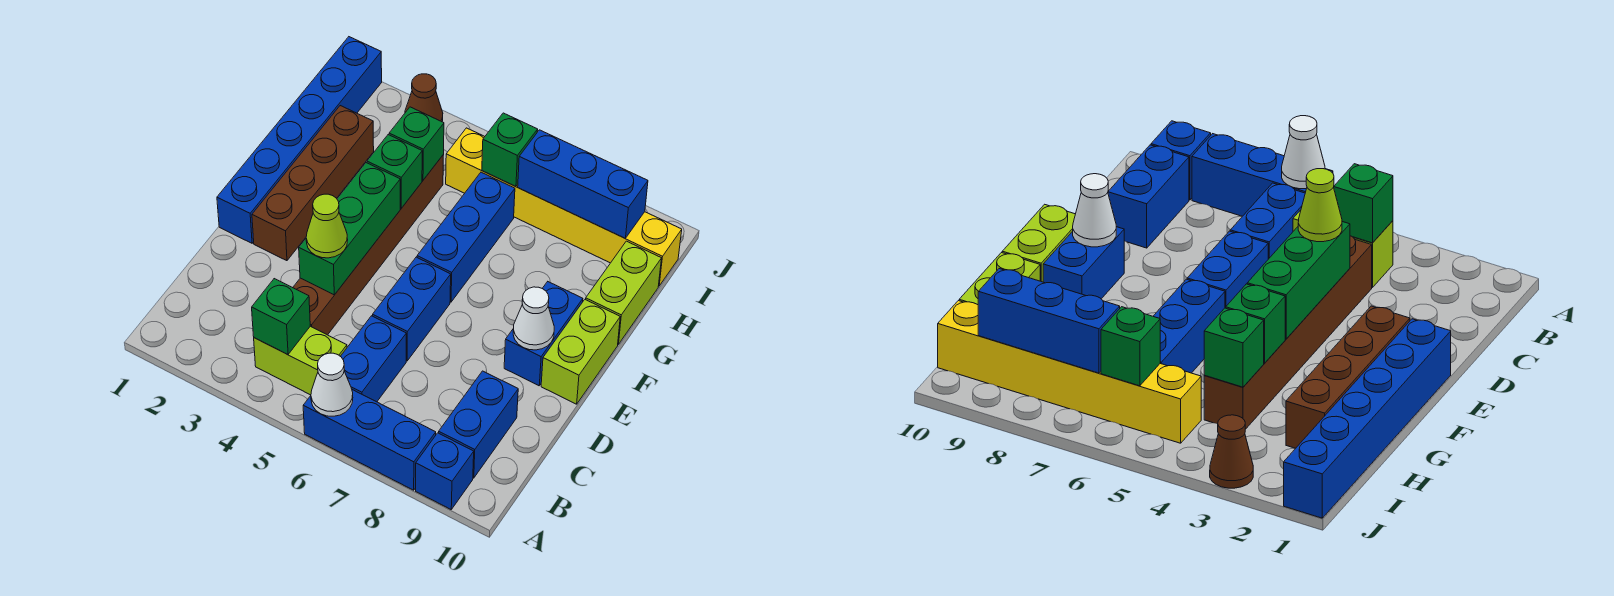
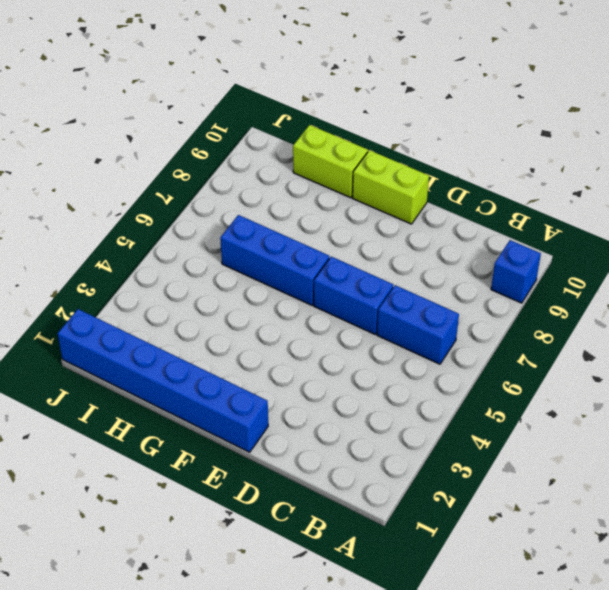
none -> blue 1x3 brick [303,390,436,490]
none -> lime 1x2 brick [254,326,347,395]
none -> blue 1x2 brick [439,371,518,478]

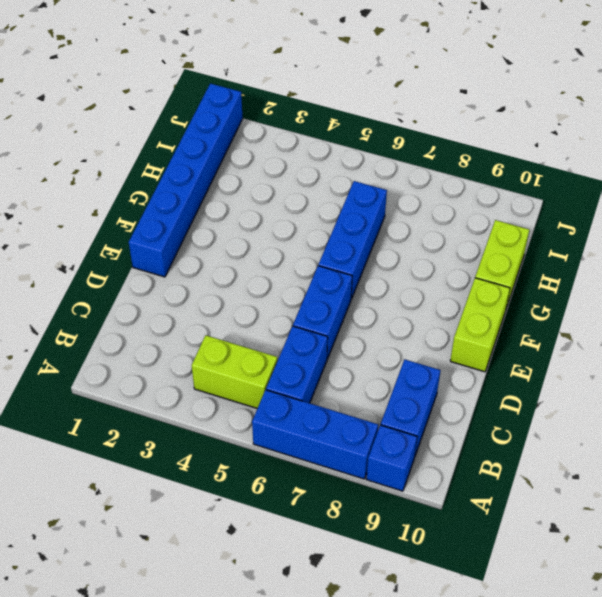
none -> brown 1x6 brick [293,155,443,335]
none -> brown 1x4 brick [252,106,374,261]
none -> blue 1x2 brick [504,282,583,386]

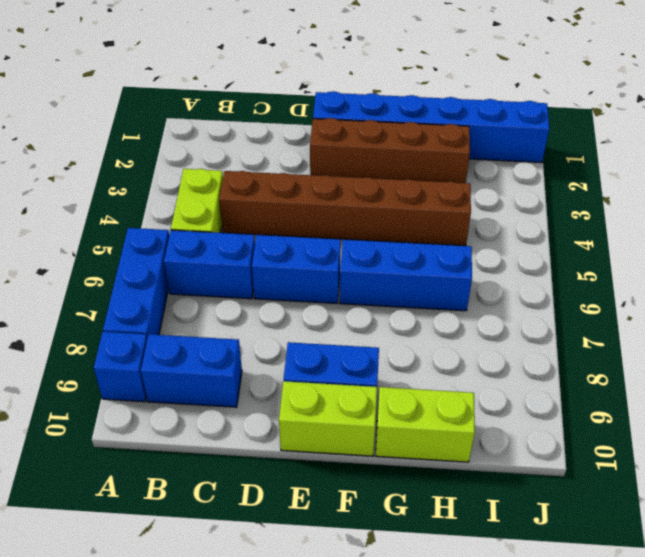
none -> yellow 1x6 brick [446,128,682,286]
none -> brown 1x1 cone [405,74,443,122]
none -> white 1x1 cone [311,353,353,416]

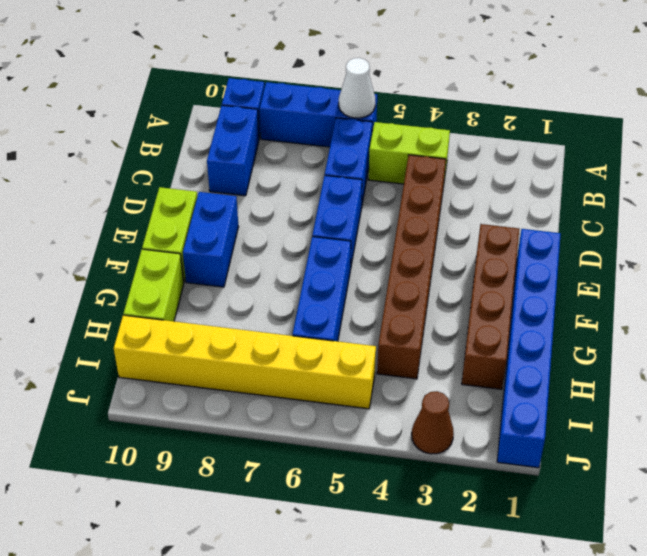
none -> green 1x1 brick [252,279,310,355]
none -> green 1x3 brick [299,163,400,295]
none -> white 1x1 cone [513,287,554,350]

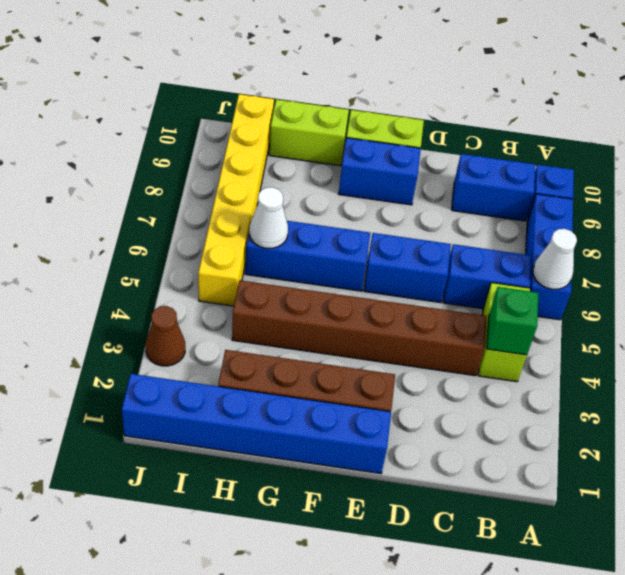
white 1x1 cone [249,187,288,248] -> white 1x1 cone moved to [513,287,554,350]
none -> green 1x3 brick [299,163,400,295]
none -> green 1x1 brick [367,135,422,208]
none -> green 1x1 brick [389,107,444,180]

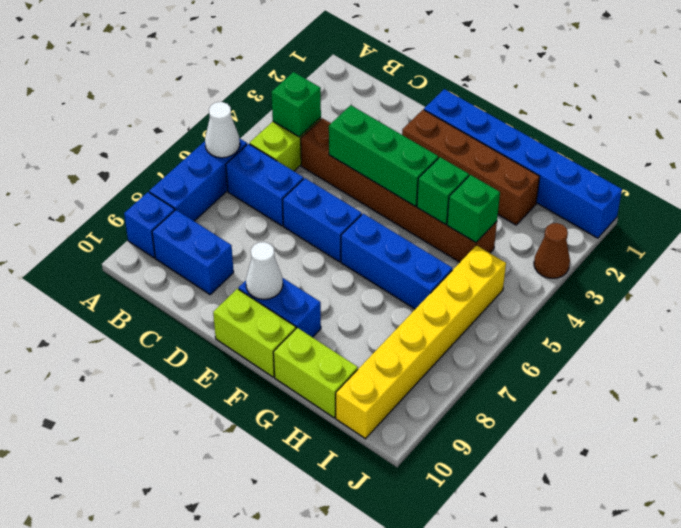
none -> green 1x1 brick [482,113,538,187]
none -> blue 1x3 brick [518,130,648,238]
none -> lime 1x1 cone [306,194,348,258]

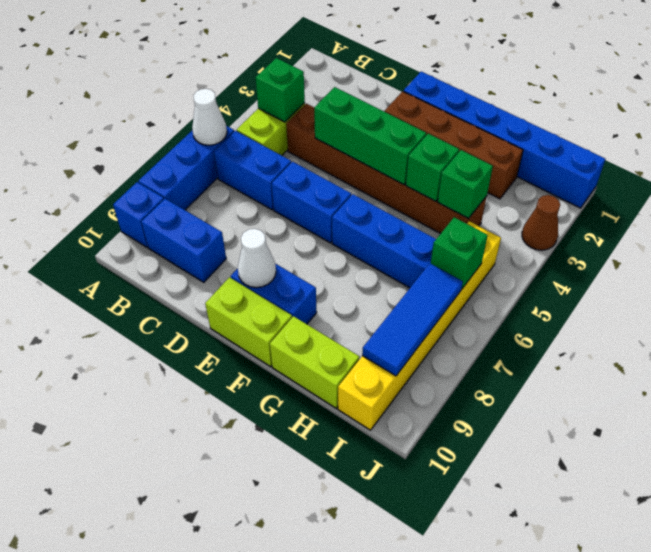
blue 1x3 tile [362,263,463,376] -> blue 1x3 brick [518,130,648,238]
none -> lime 1x1 cone [306,194,348,258]

